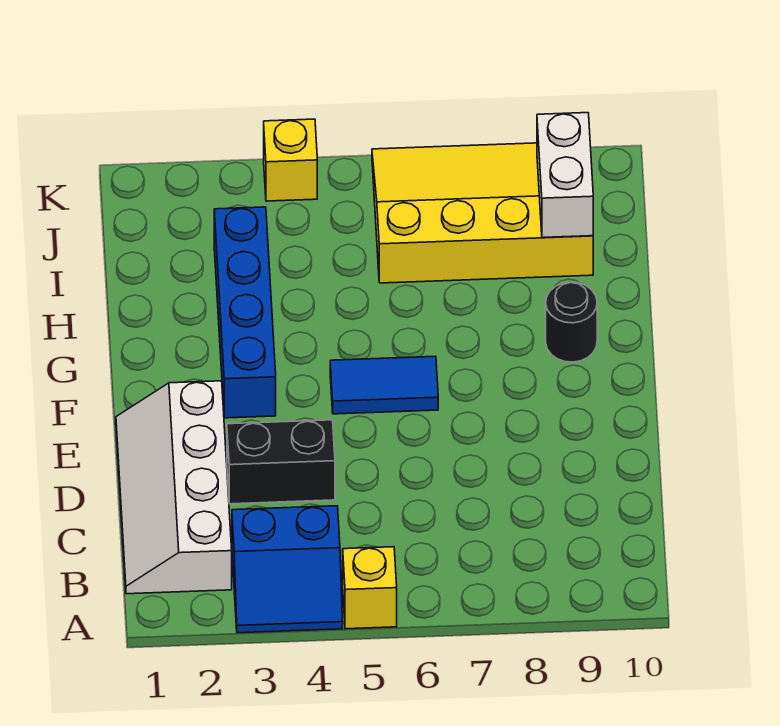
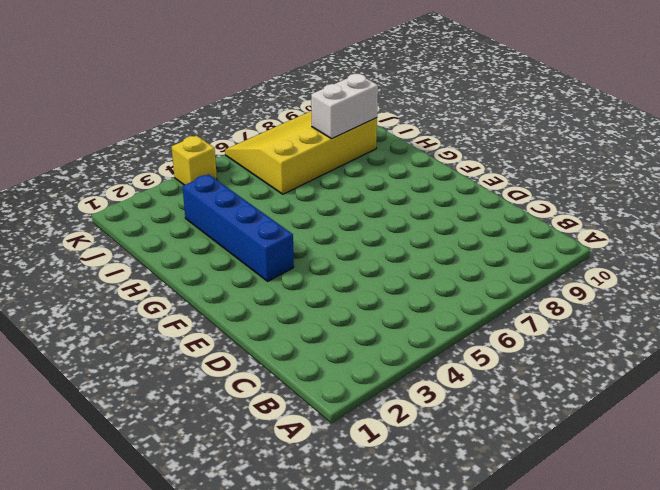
white 1x2 brick [311,74,378,139] -> white 1x2 brick turned to [537,113,593,238]
none -> blue 2x2 slope [232,506,343,633]
none -> yellow 1x1 brick [343,547,397,629]

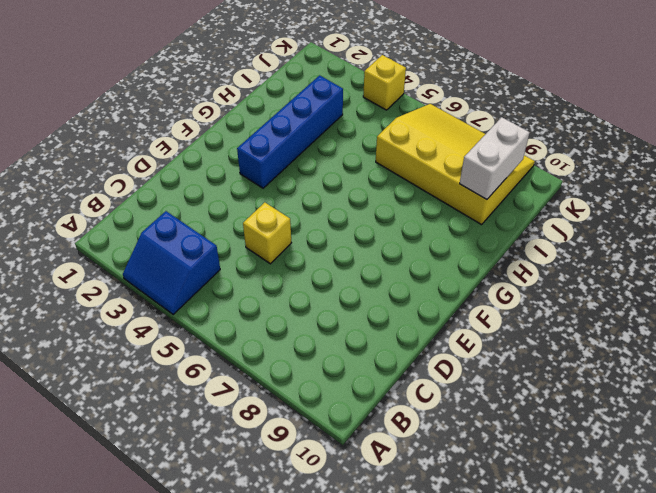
yellow 1x1 brick [243,202,291,264] -> yellow 1x1 brick moved to [343,547,397,629]
none -> white 2x4 slope [116,381,232,594]
none -> black 1x2 brick [227,420,335,504]

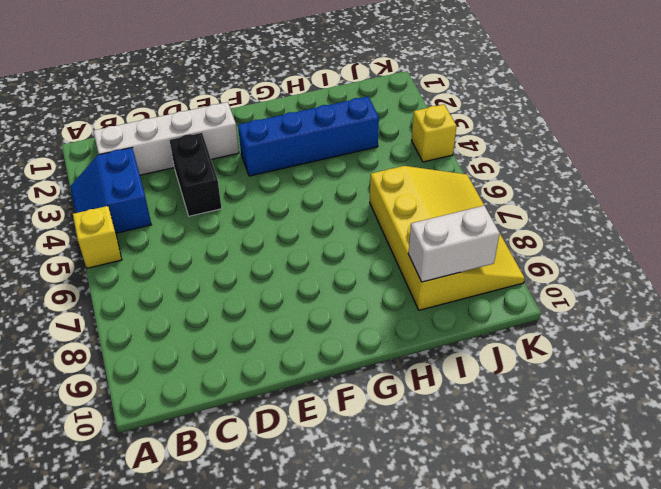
none -> blue 1x2 tile [330,356,438,414]
none -> black 1x1 round brick [546,282,597,362]

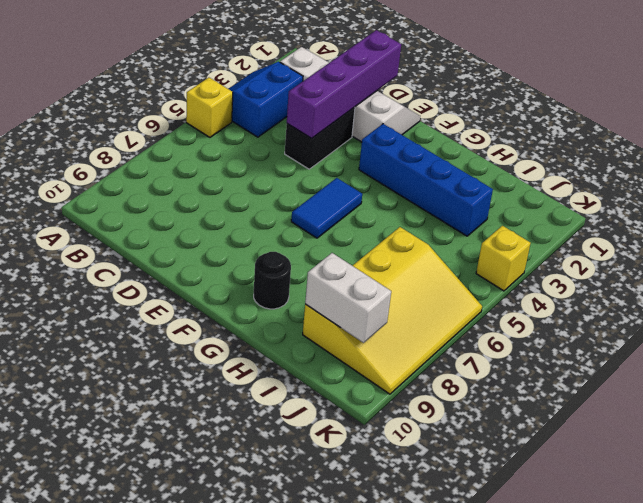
purple 1x4 brick [287,30,401,138] -> none

